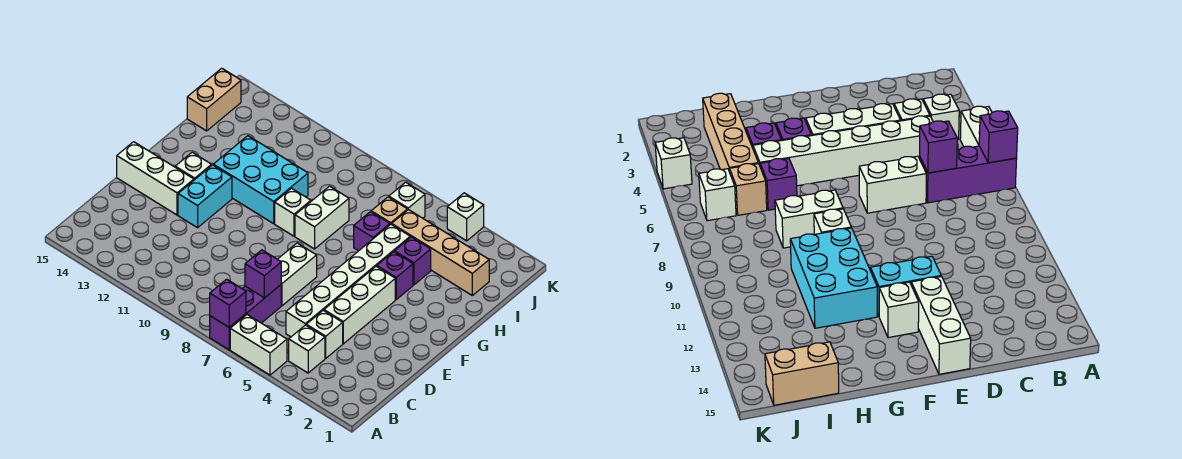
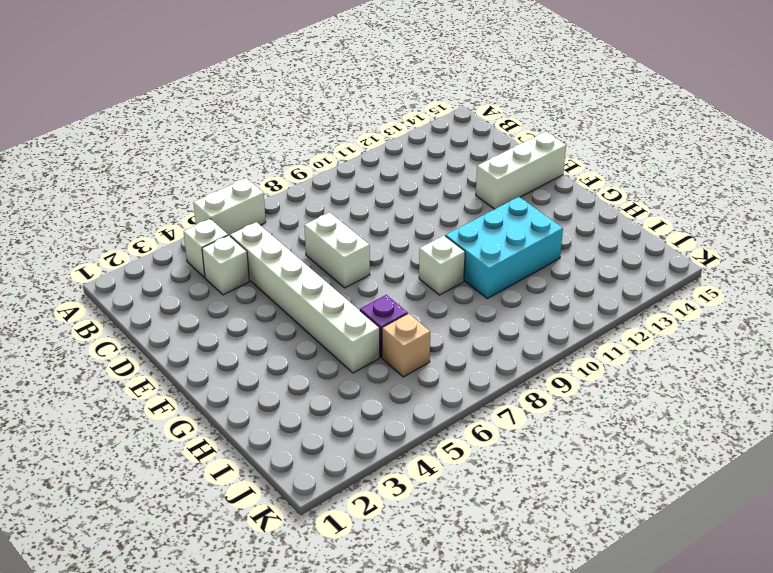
none -> purple 1x3 brick [210,285,281,350]
none -> white 1x3 brick [324,267,395,344]
none -> cyan 1x2 brick [178,165,232,228]

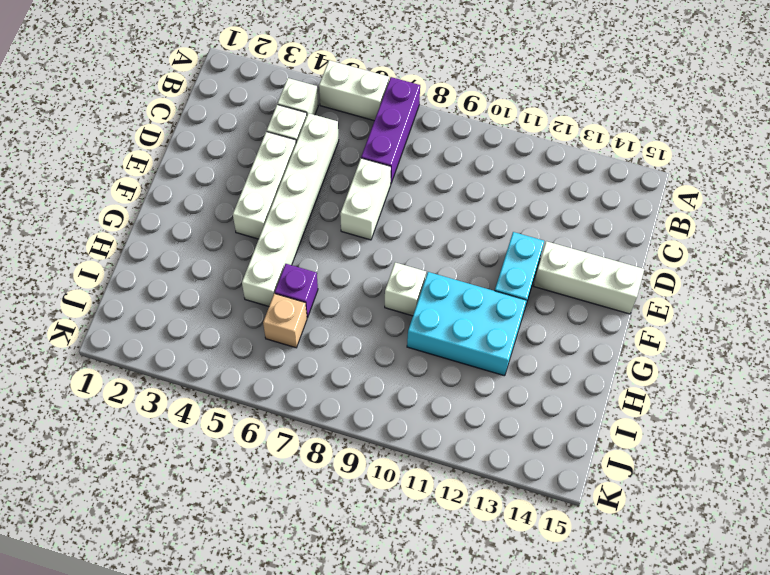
none -> white 1x1 brick [175,152,212,180]
none -> purple 1x1 brick [377,252,413,299]
none -> white 1x2 brick [295,186,349,249]

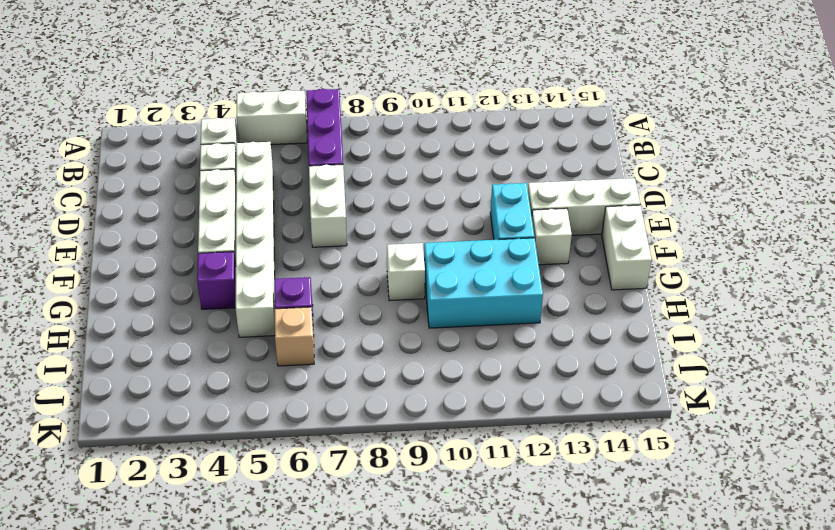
white 1x2 brick [602,205,652,290] -> white 1x2 brick moved to [295,186,349,249]
none -> purple 1x1 brick [394,237,431,285]
none -> tan 1x4 brick [392,210,489,295]
none -> tan 1x2 brick [187,68,241,131]

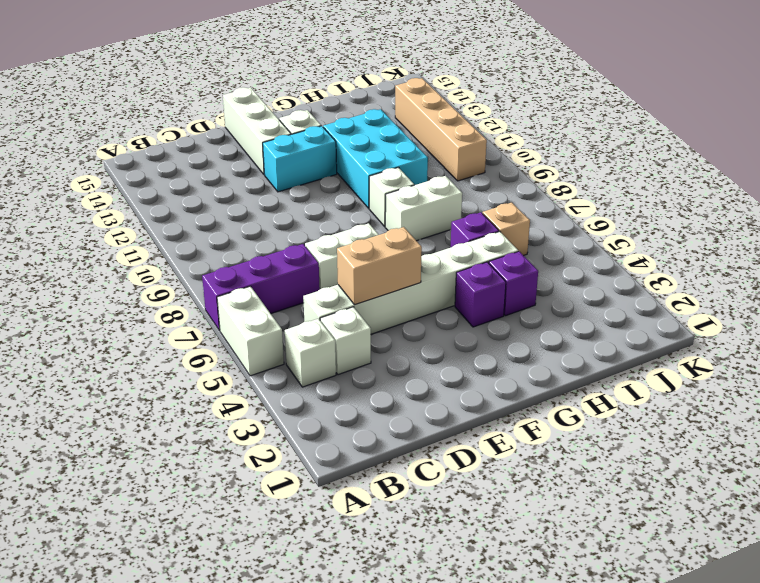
tan 1x2 brick [337,227,422,305] -> tan 1x2 brick moved to [187,68,241,131]
tan 1x4 brick [395,78,487,181] -> tan 1x4 brick moved to [392,210,489,295]
none -> white 1x3 brick [324,267,395,344]
none -> white 1x1 brick [389,182,425,218]
none -> white 1x1 brick [447,193,484,241]

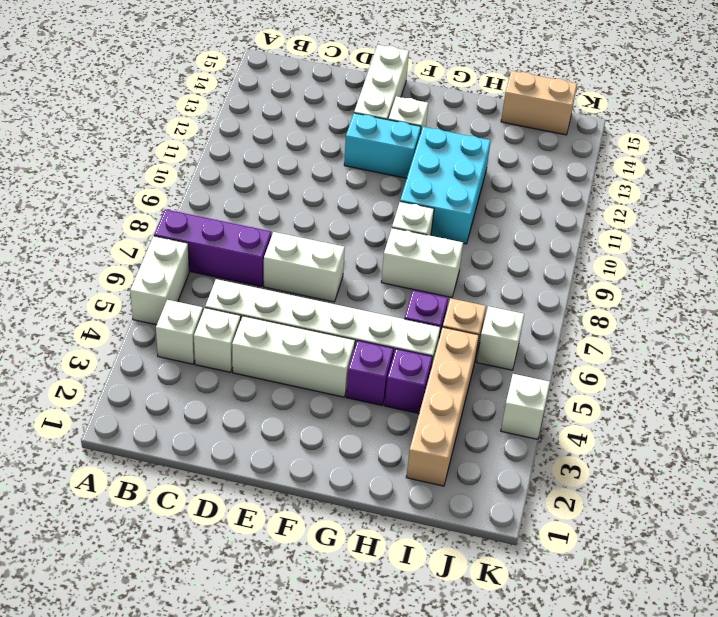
none -> purple 1x1 brick [210,279,246,327]
none -> purple 1x1 brick [245,250,281,298]

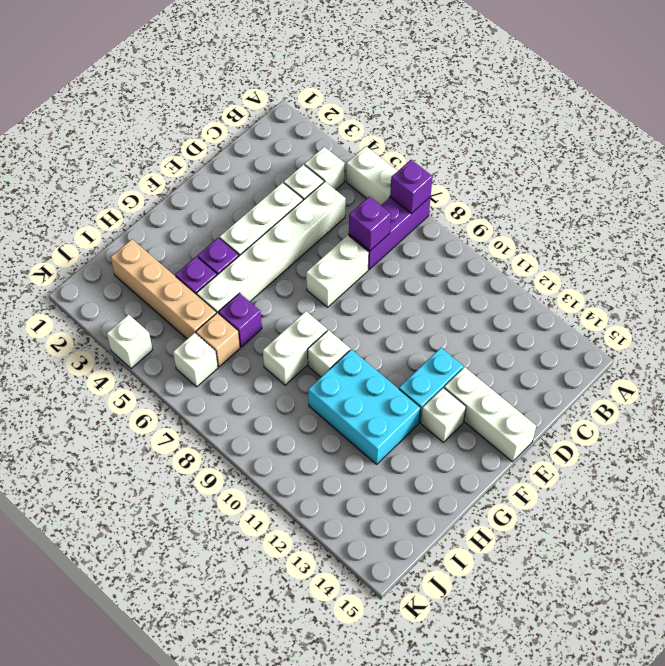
none -> tan 1x2 brick [187,68,241,131]

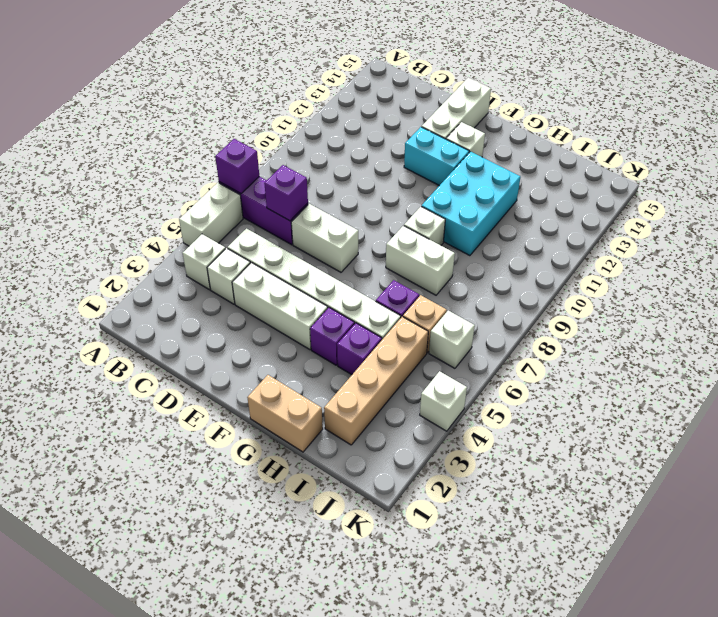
tan 1x2 brick [247,375,323,452] -> tan 1x2 brick moved to [187,68,241,131]

